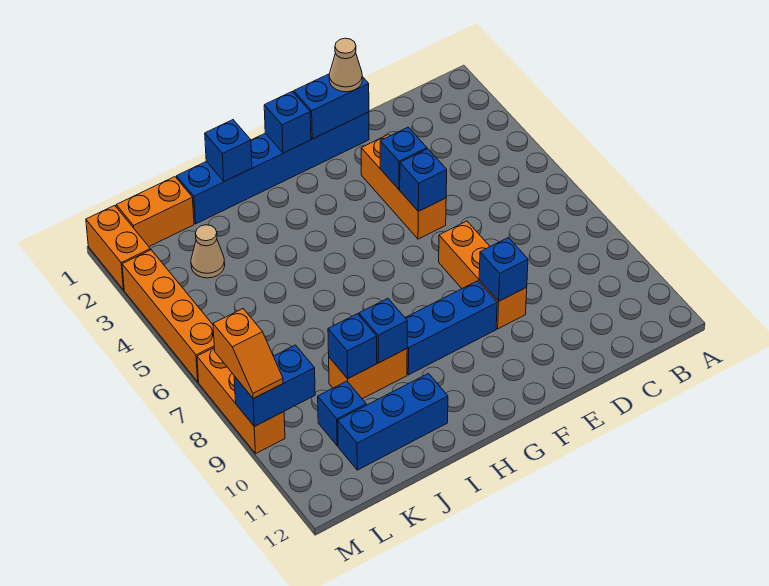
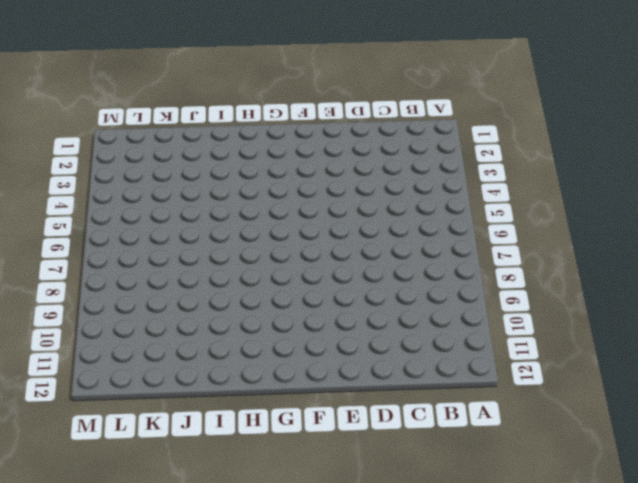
none -> blue 1x6 brick [177,112,369,224]
none -> orange 1x3 brick [361,134,446,239]
none -> orange 1x3 brick [439,221,527,329]

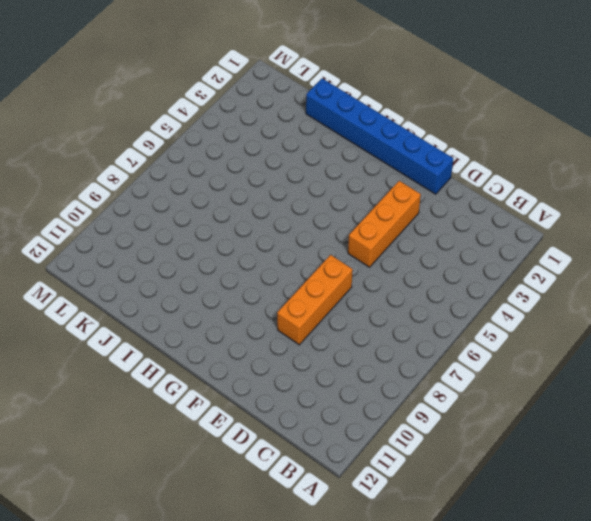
none -> blue 1x3 brick [405,281,497,375]
none -> orange 1x2 brick [329,349,407,399]
none -> blue 1x3 brick [338,373,448,470]

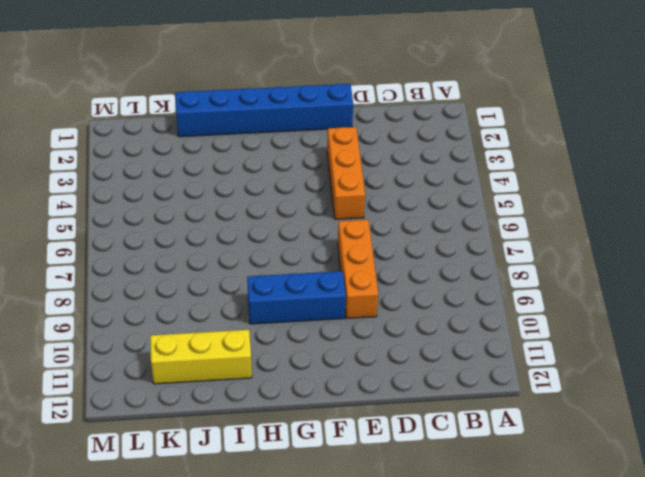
yellow 1x3 brick [150,330,252,384] -> blue 1x3 brick [338,373,448,470]
none -> orange 1x2 brick [329,349,407,399]
none -> orange 1x2 brick [116,177,194,246]
none -> tan 1x1 cone [191,225,225,278]

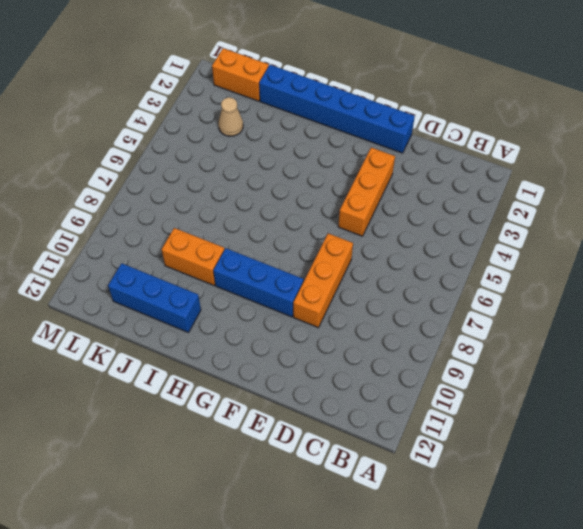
none -> blue 1x1 brick [318,381,366,446]
none -> orange 1x2 brick [86,205,150,290]
none -> orange 1x4 brick [122,250,214,382]

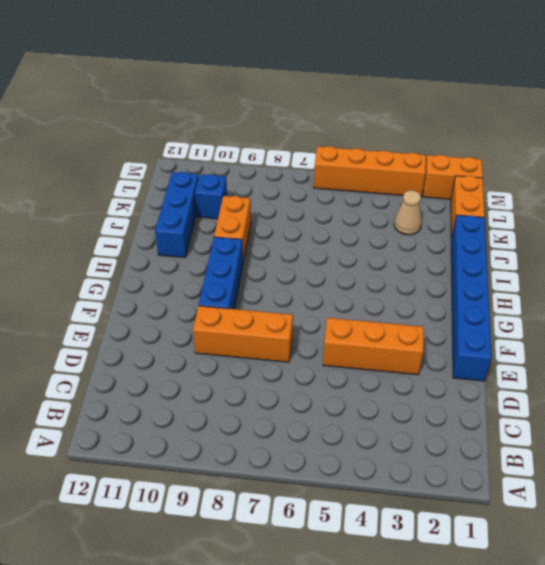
none -> orange 1x3 brick [197,348,285,453]
none -> blue 1x2 brick [294,74,369,139]
none -> blue 1x1 brick [380,127,427,189]

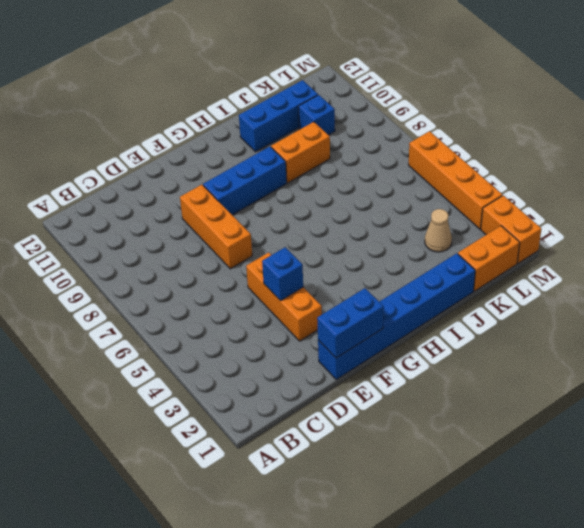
none -> orange 1x3 brick [197,348,285,453]
none -> blue 1x1 brick [400,149,447,211]
none -> blue 1x1 brick [479,238,528,301]

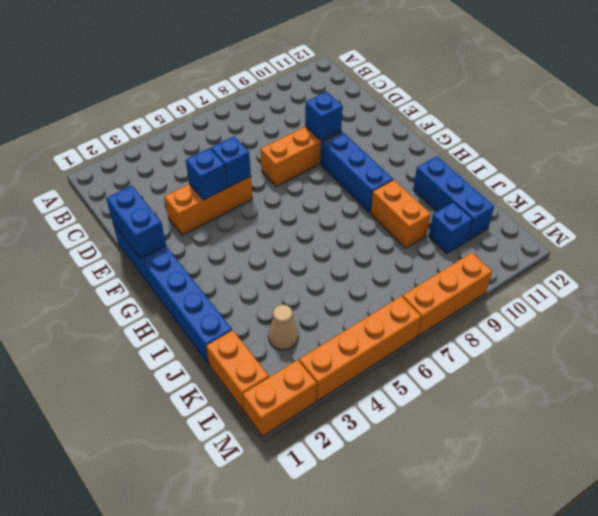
none -> blue 1x1 brick [264,92,311,153]
none -> blue 1x1 brick [205,120,252,182]
none -> blue 1x1 brick [359,298,407,363]

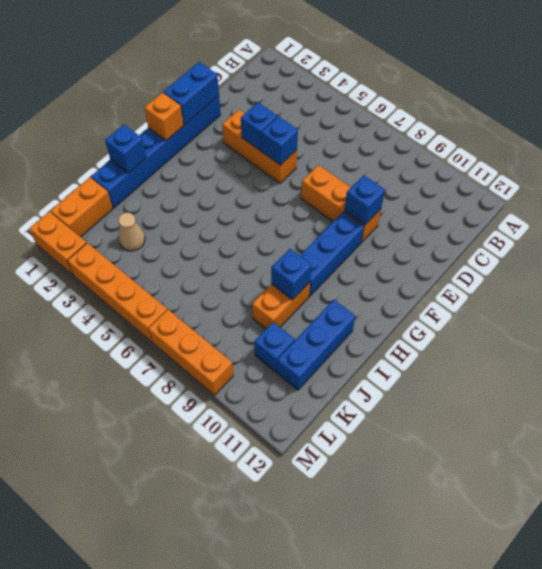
orange 1x1 brick [144,92,184,140] -> blue 1x1 brick [264,92,311,153]
none -> blue 1x1 brick [328,314,377,379]
none -> blue 1x2 brick [234,345,315,426]
none -> tan 1x1 cone [329,38,362,92]

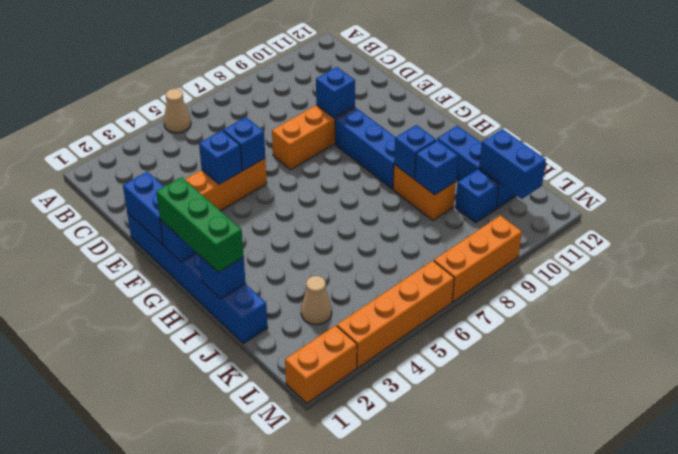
tan 1x1 cone [164,89,191,133] -> tan 1x1 cone moved to [329,38,362,92]
green 1x3 brick [156,177,244,272] -> none
blue 1x2 brick [479,129,546,199] -> blue 1x2 brick moved to [234,345,315,426]
none -> orange 1x2 brick [116,177,194,246]
none -> orange 1x2 slope [213,309,283,399]

